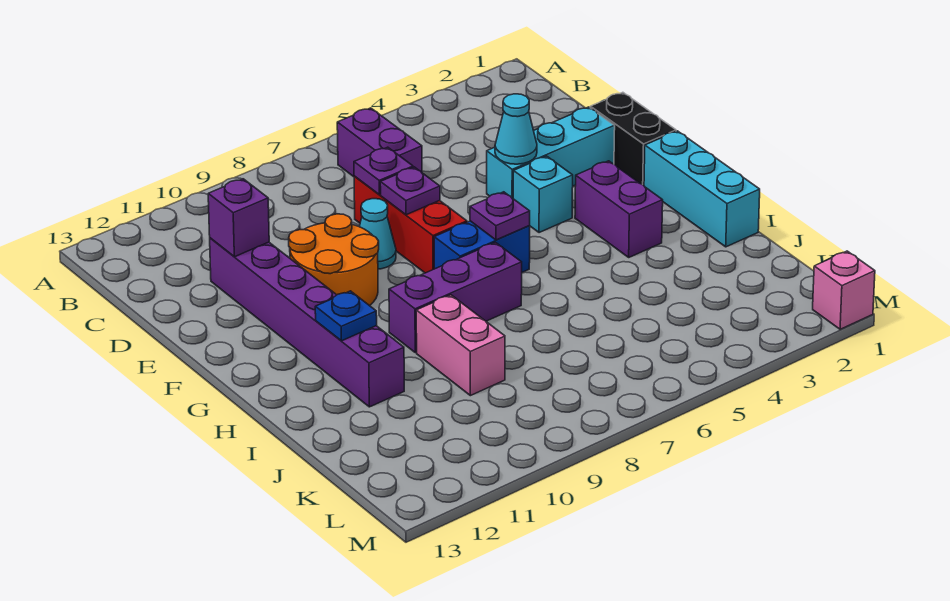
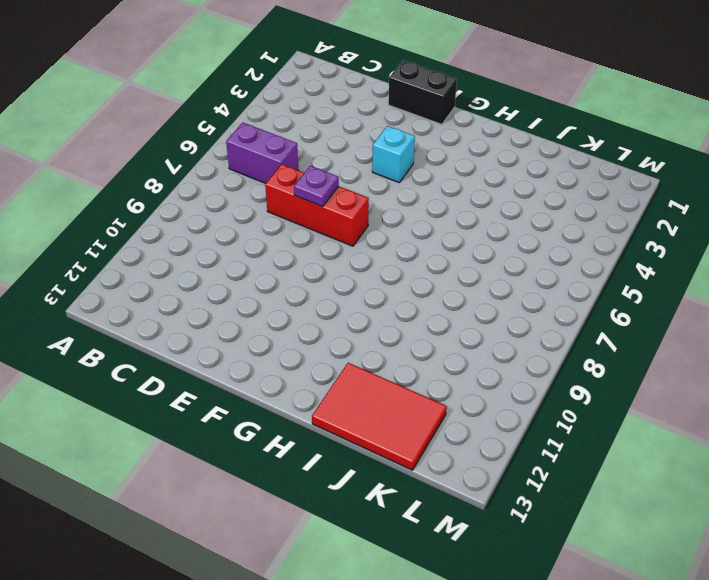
red 2x3 tile [312,363,447,470] -> none
none -> purple 1x6 brick [210,238,404,407]
none -> cyan 1x3 brick [487,107,615,198]
none -> cyan 1x1 cone [359,199,396,269]

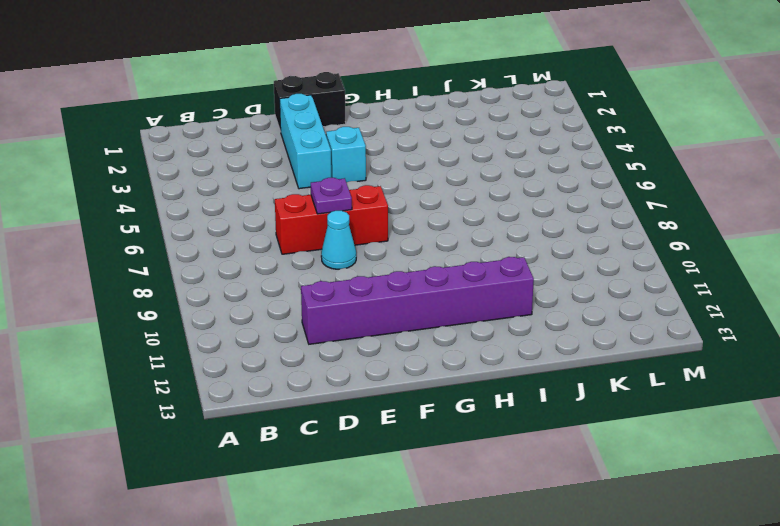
none -> purple 1x2 brick [337,108,422,177]
none -> orange 2x2 round brick [289,214,379,306]
none -> cyan 1x3 brick [644,131,760,247]

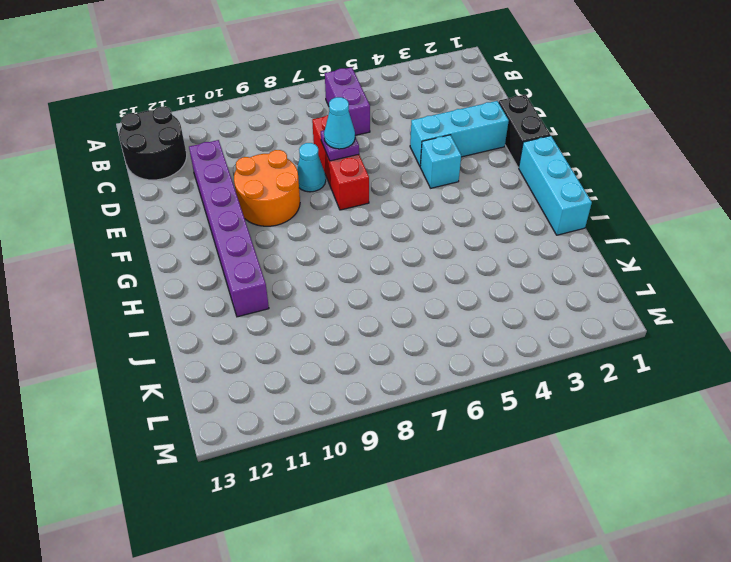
black 2x2 round brick [119,106,187,180] -> none
cyan 1x1 cone [324,97,355,149] -> cyan 1x1 cone moved to [495,94,537,164]
none -> purple 1x2 brick [575,161,663,257]
none -> blue 1x2 brick [434,221,530,272]
none -> purple 1x3 brick [389,242,522,353]

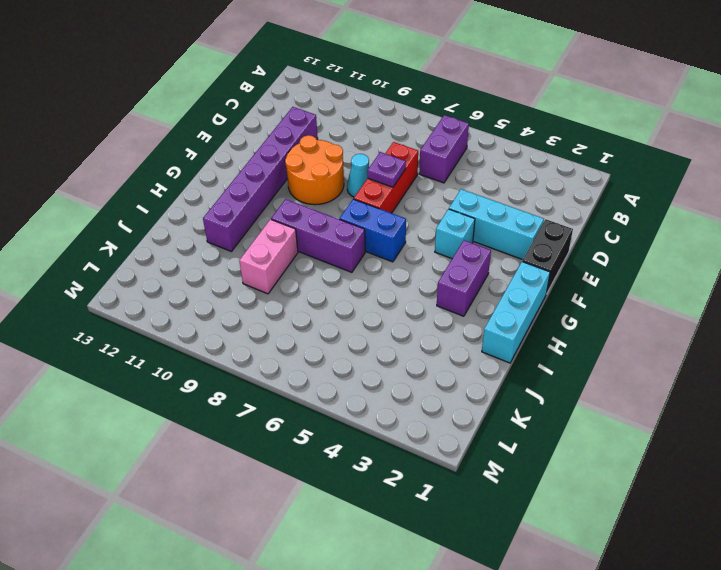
none -> pink 1x1 brick [813,251,875,329]
none -> purple 1x1 plate [354,147,413,195]
none -> purple 1x1 brick [208,179,269,257]

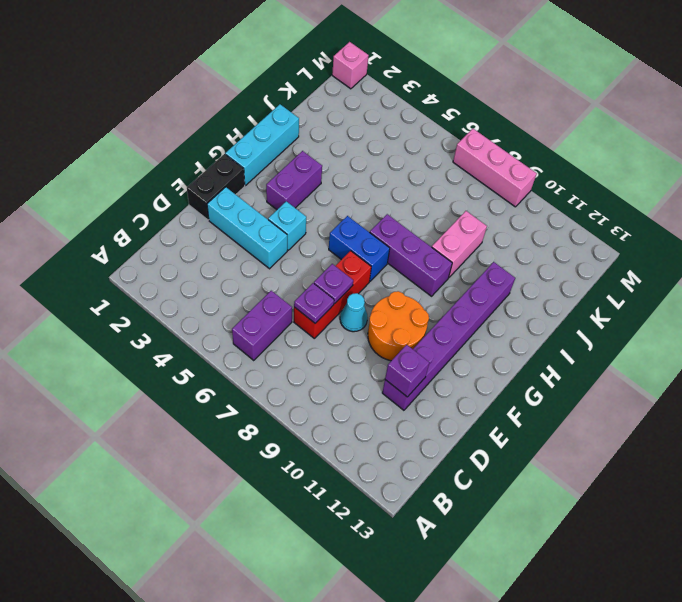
pink 1x3 brick [453,129,537,207] -> none
none -> cyan 1x1 cone [495,94,537,164]
none -> purple 1x1 plate [470,192,530,240]
none -> blue 1x1 plate [315,291,377,341]

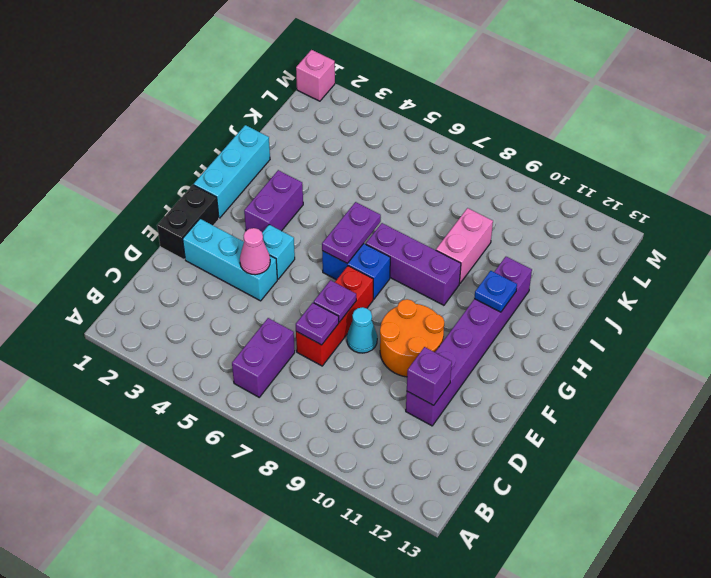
pink 1x1 cone [240,228,270,275] -> cyan 1x1 cone [495,94,537,164]
purple 1x2 plate [322,202,381,264] -> purple 1x1 plate [470,192,530,240]

